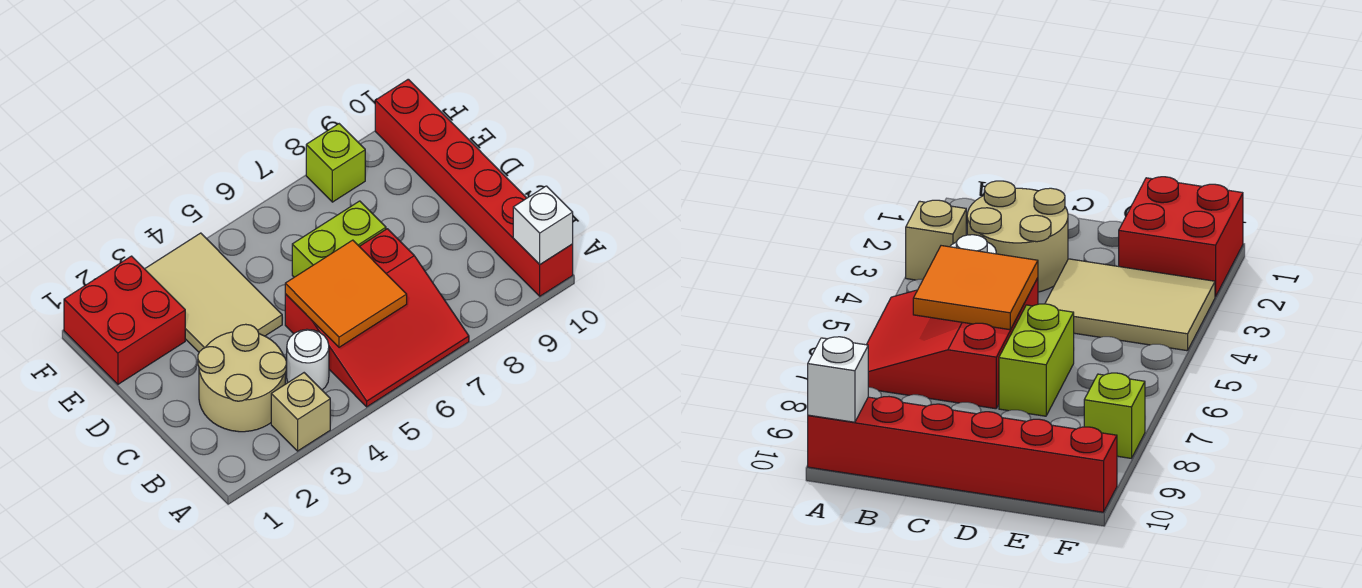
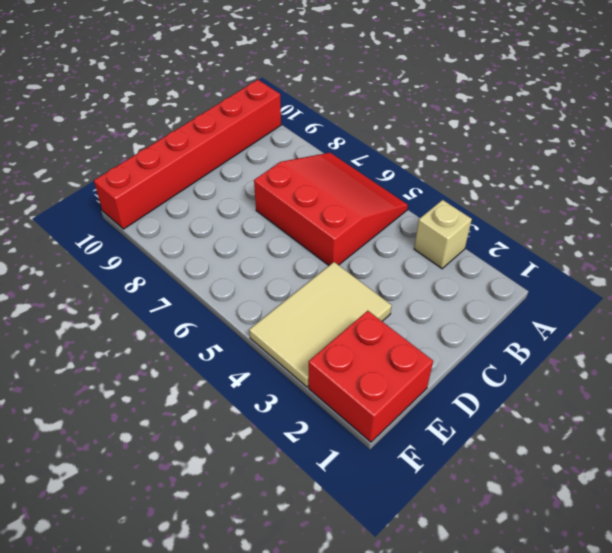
none -> tan 2x2 round brick [198,324,286,432]
none -> white 1x1 round brick [287,329,329,390]

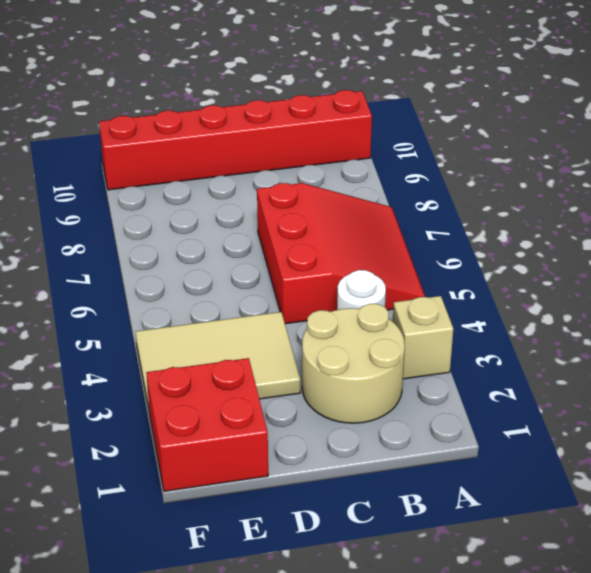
none -> lime 1x2 brick [292,201,386,277]
none -> lime 1x1 brick [306,124,365,202]

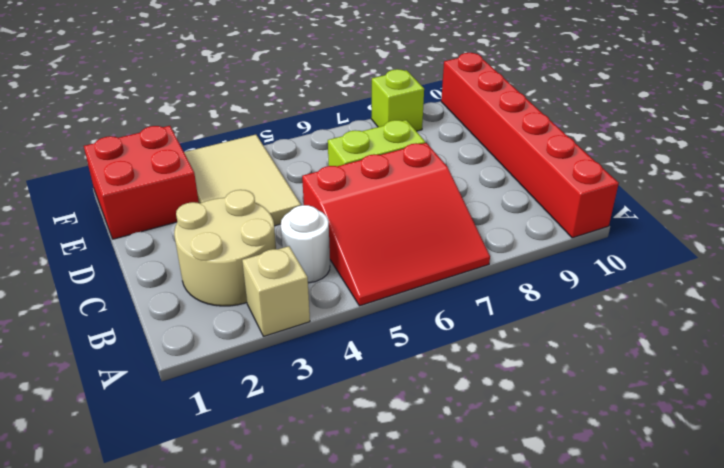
none -> white 1x1 brick [513,186,573,264]
none -> orange 2x2 tile [285,240,407,347]

